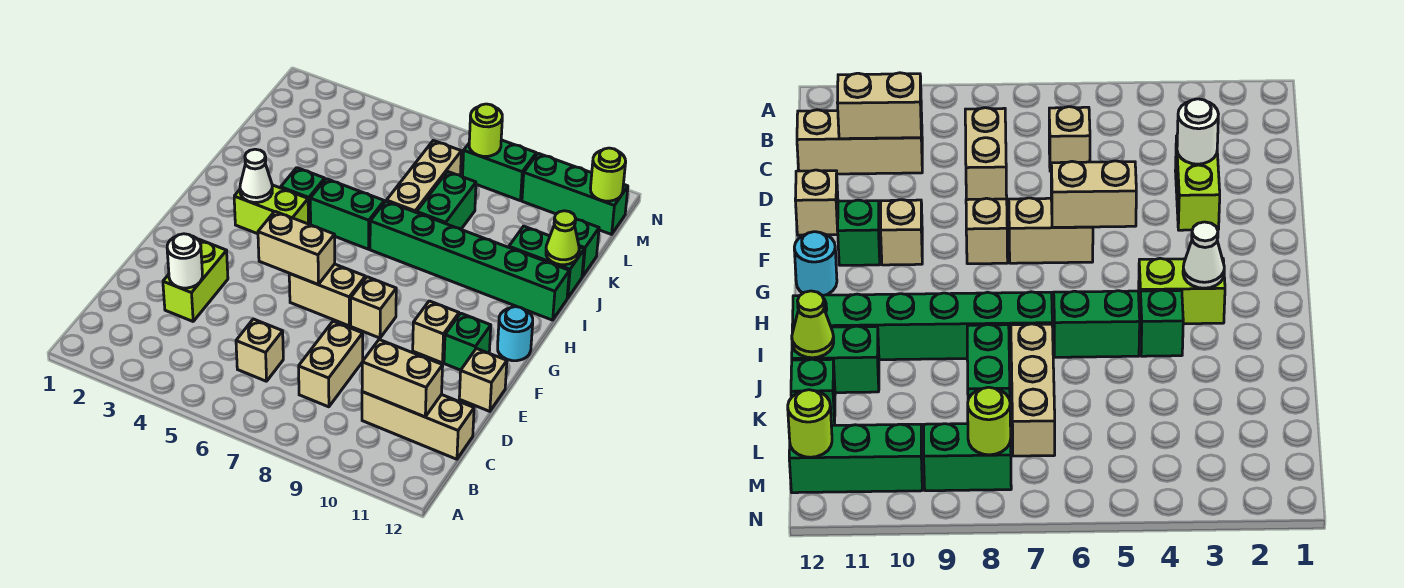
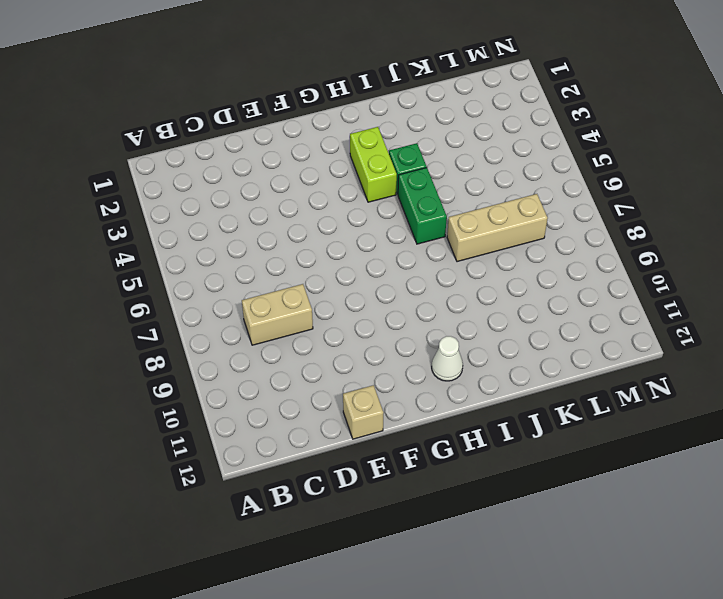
white 1x1 cone [432,336,463,381] -> white 1x1 cone moved to [240,149,272,202]
none -> tan 1x1 brick [236,319,283,381]
none -> tan 1x3 brick [362,392,474,459]
none -> lime 1x2 brick [163,239,228,321]

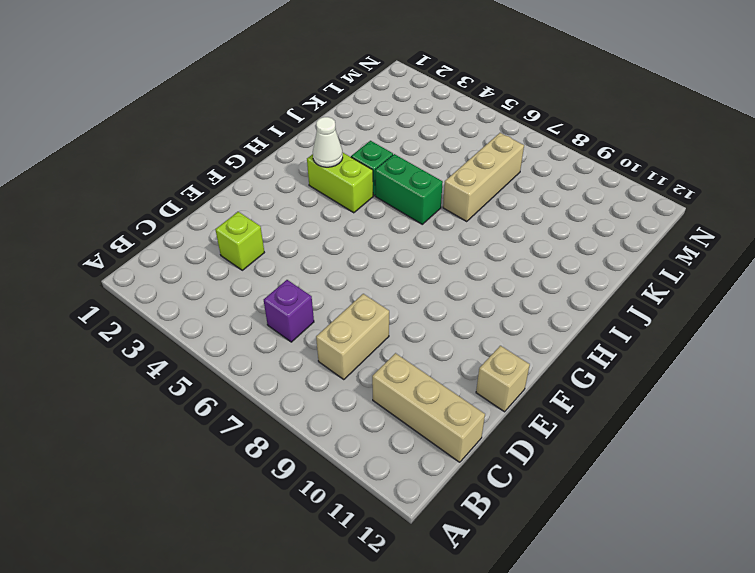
purple 1x1 brick [264,280,314,342] -> tan 1x1 brick [236,319,283,381]
lime 1x1 brick [215,212,264,270] -> lime 1x2 brick [163,239,228,321]
none -> tan 1x2 brick [289,264,365,326]
none -> tan 1x1 brick [351,277,396,338]
none -> tan 1x1 brick [413,301,459,363]

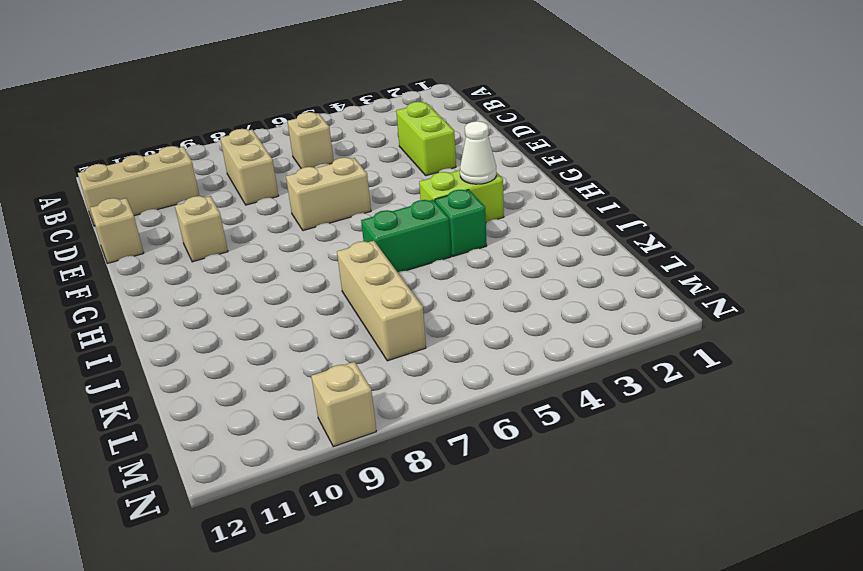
tan 1x1 brick [311,362,376,447] -> tan 1x1 brick moved to [351,277,396,338]
none -> green 1x1 brick [444,313,491,370]
none -> cyan 1x1 round brick [498,307,533,361]
none -> green 1x6 brick [370,201,569,320]

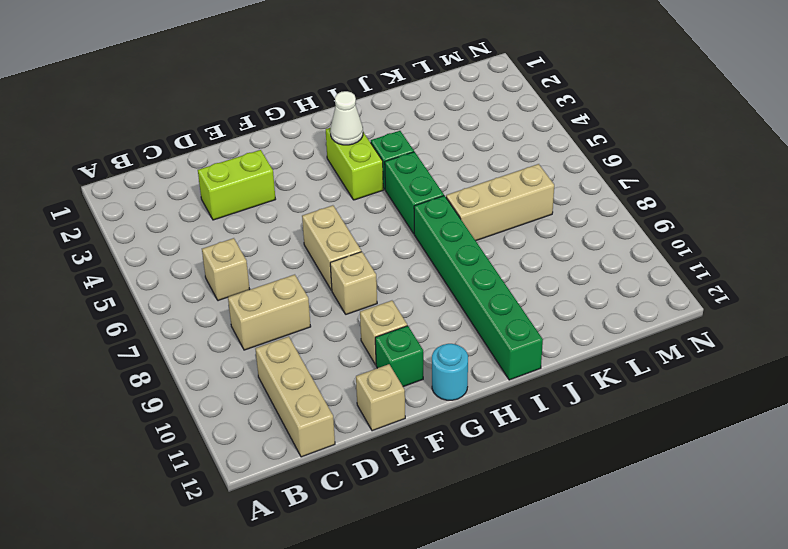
none -> green 1x2 brick [417,172,476,229]
none -> green 1x2 brick [509,226,584,298]
none -> green 1x1 brick [575,219,599,277]

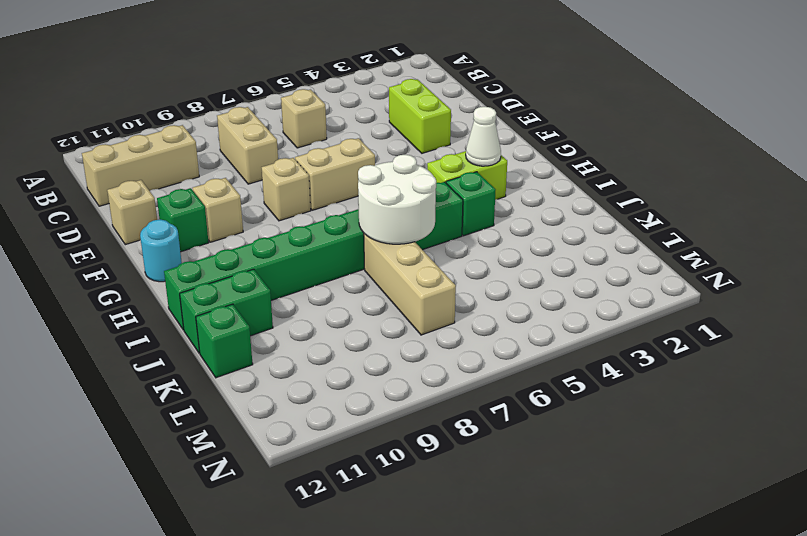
white 2x2 round brick [358,155,436,244] -> none
none -> green 1x2 brick [417,172,476,229]
none -> green 1x2 brick [463,140,536,201]
none -> green 1x3 brick [522,153,628,234]

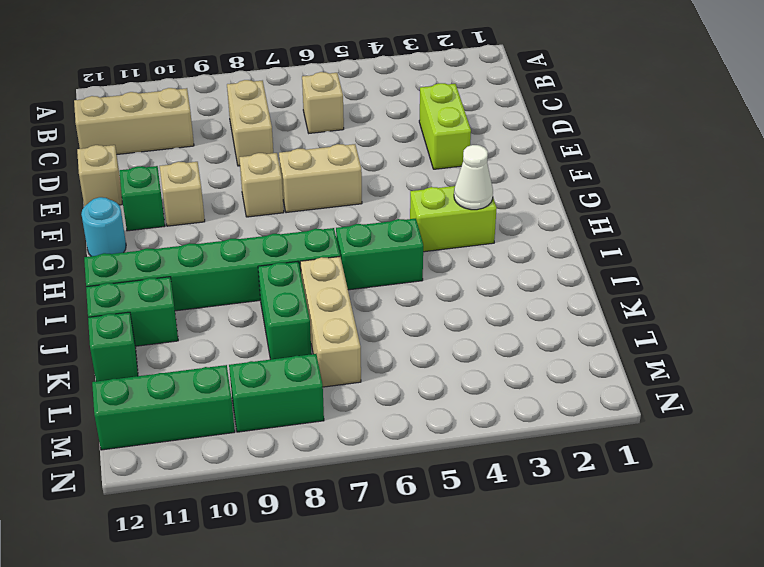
none -> green 1x1 brick [281,168,325,225]
none -> tan 1x2 brick [362,340,443,417]
none -> white 1x1 round brick [167,234,202,288]

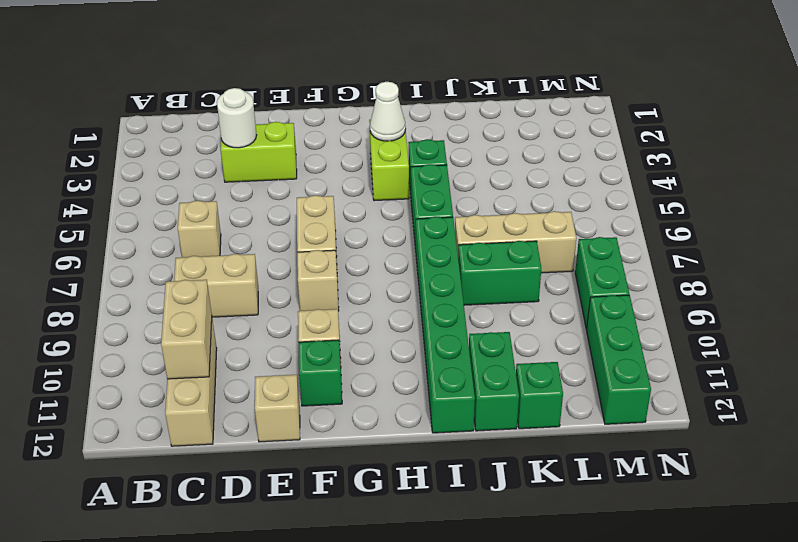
none -> cyan 1x1 round brick [498,307,533,361]
none -> tan 1x2 brick [258,211,335,284]
none -> lime 1x1 cone [546,211,579,265]

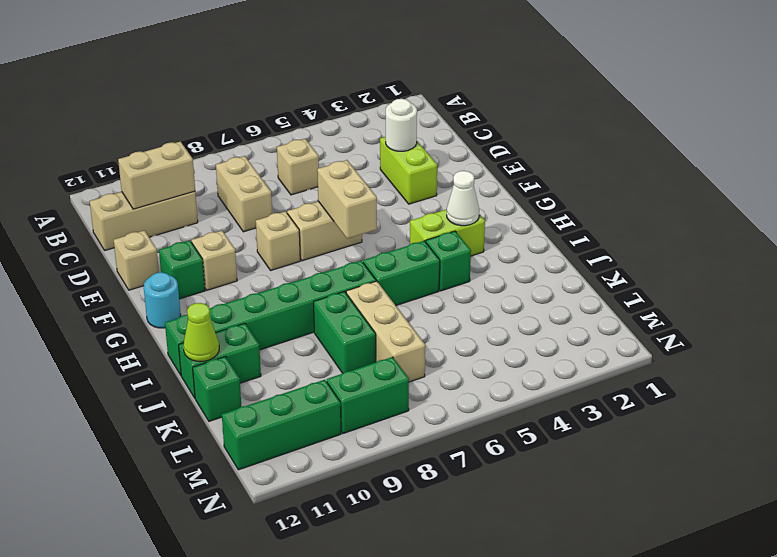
tan 1x2 brick [317,160,377,239] -> tan 1x2 brick turned to [258,211,335,284]
none -> lime 1x1 round brick [469,104,502,156]
none -> lime 1x1 round brick [591,148,626,201]

